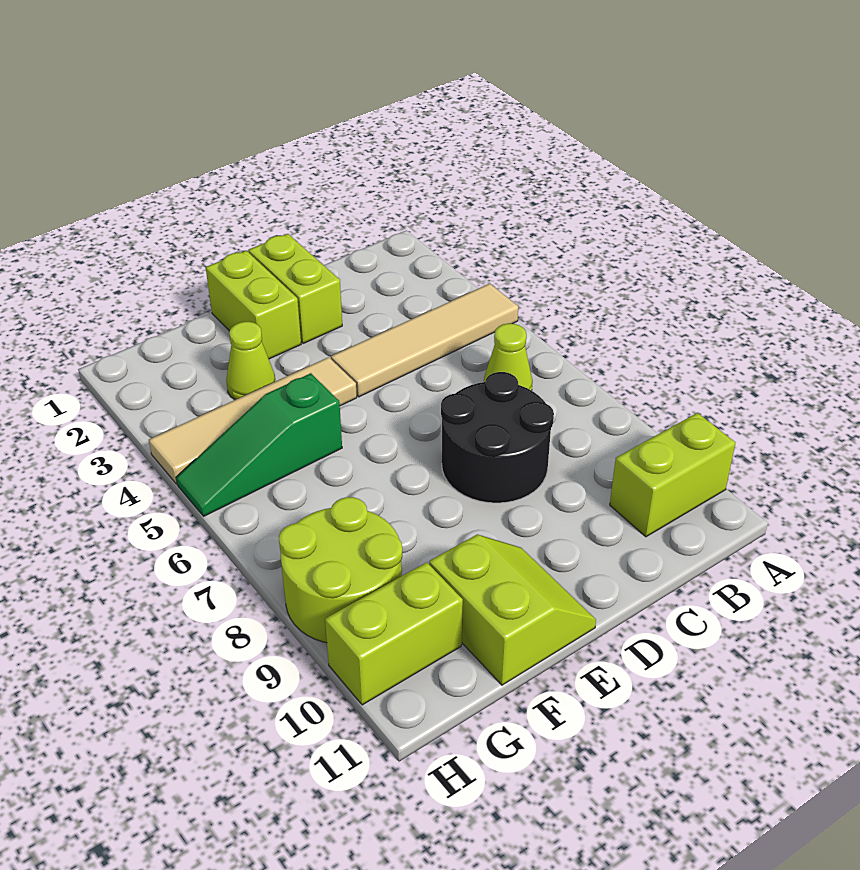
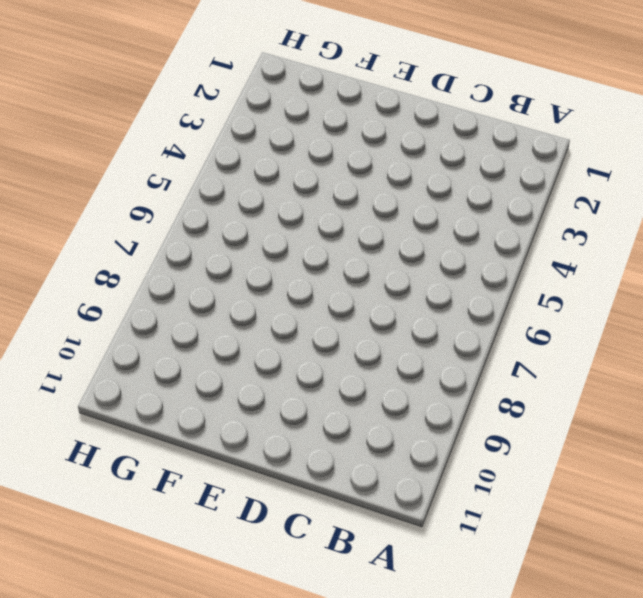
none -> tan 1x4 tile [331,284,518,397]
none -> lime 1x2 brick [610,413,735,537]
none -> lime 1x1 cone [484,323,533,391]

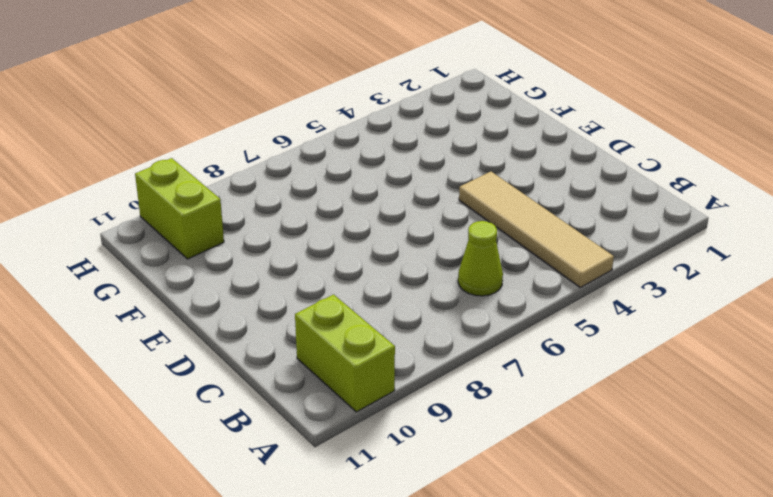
none -> black 2x2 round brick [441,372,554,503]
none -> lime 1x2 brick [248,234,342,343]
none -> lime 1x2 brick [206,251,301,359]

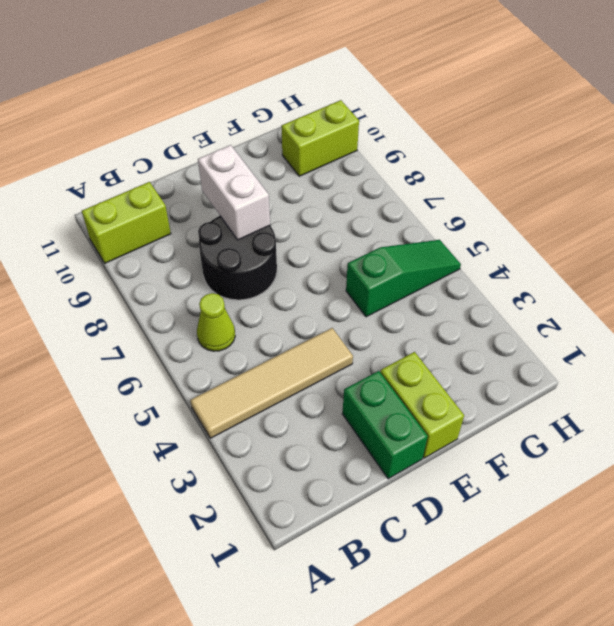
green 1x2 brick [342,371,428,479] -> lime 1x2 brick [248,234,342,343]
white 1x2 brick [198,145,270,240] -> none
none -> tan 1x4 tile [149,357,357,484]
none -> lime 2x2 slope [429,534,596,685]
none -> lime 1x1 cone [226,322,275,400]

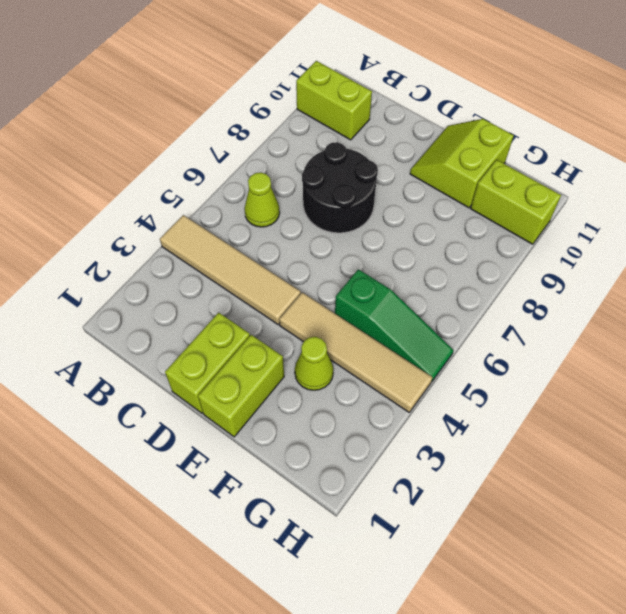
none -> lime 2x2 round brick [279,497,402,643]

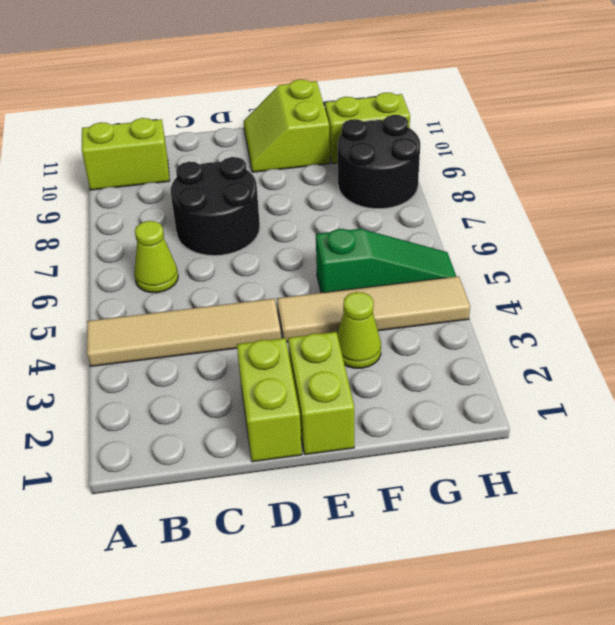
black 2x2 round brick [338,115,420,209] -> lime 2x2 round brick [279,497,402,643]

